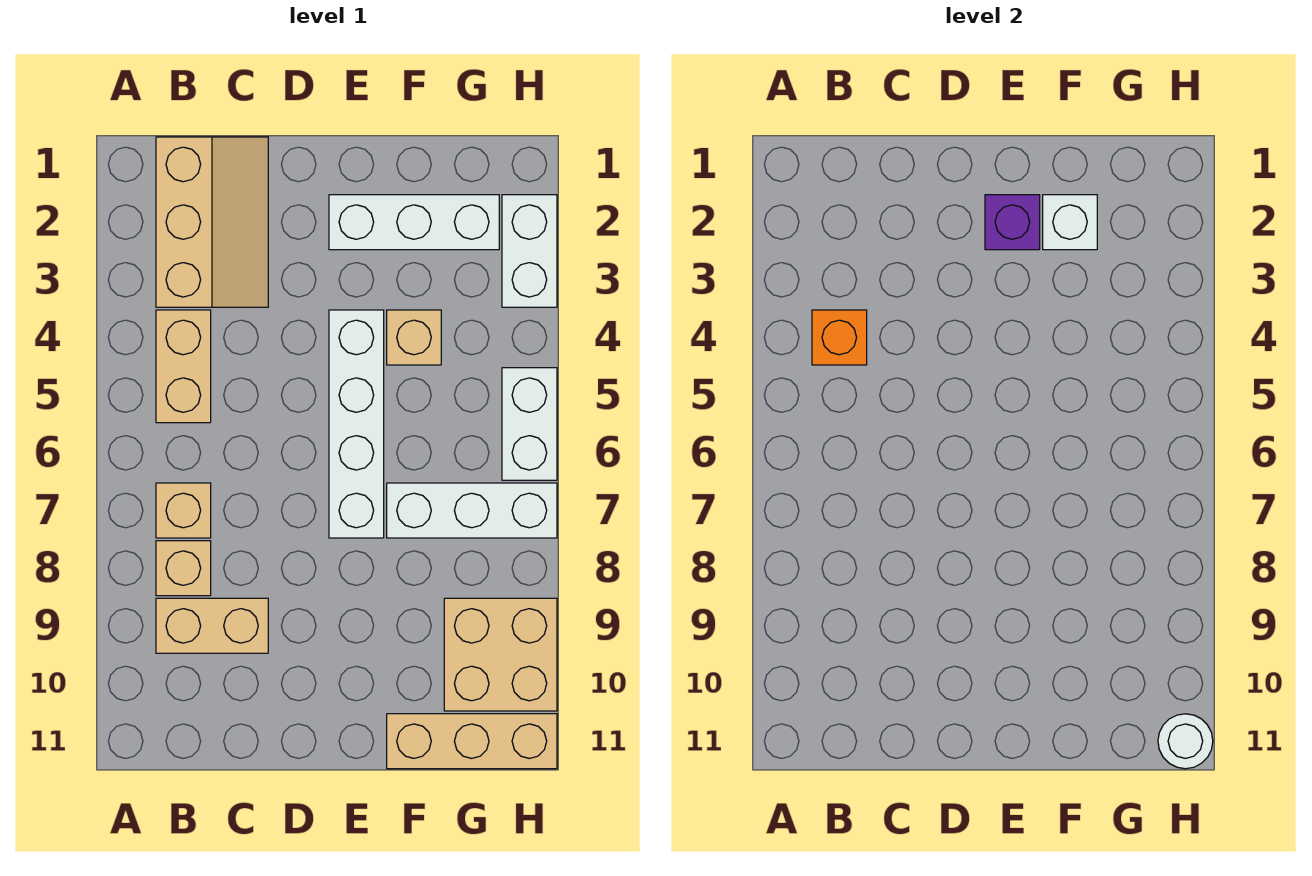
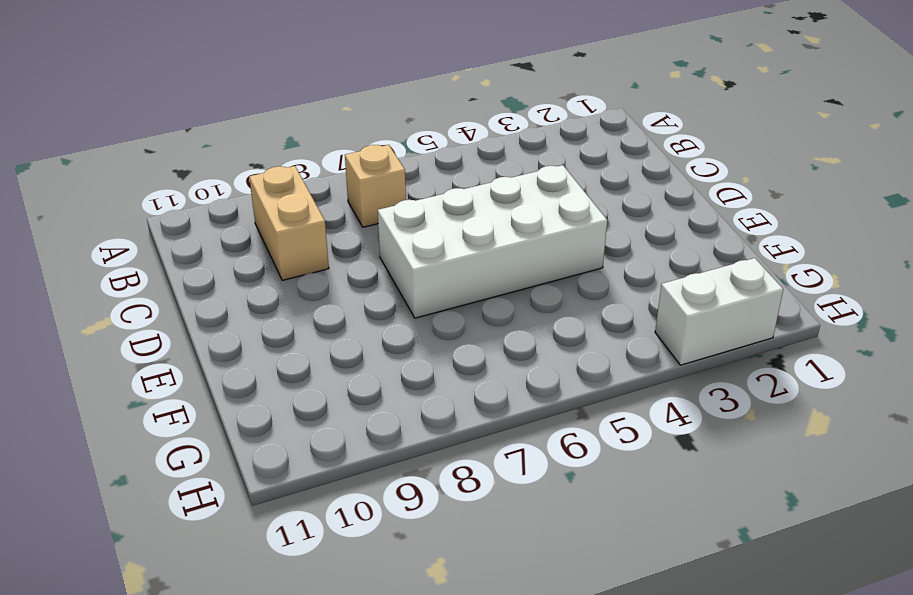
white 2x4 brick [378,165,607,318] -> white 1x4 brick [329,310,384,538]
none -> tan 2x3 slope [156,137,268,307]
none -> tan 1x2 brick [156,310,211,423]
none -> tan 1x1 brick [156,541,211,596]

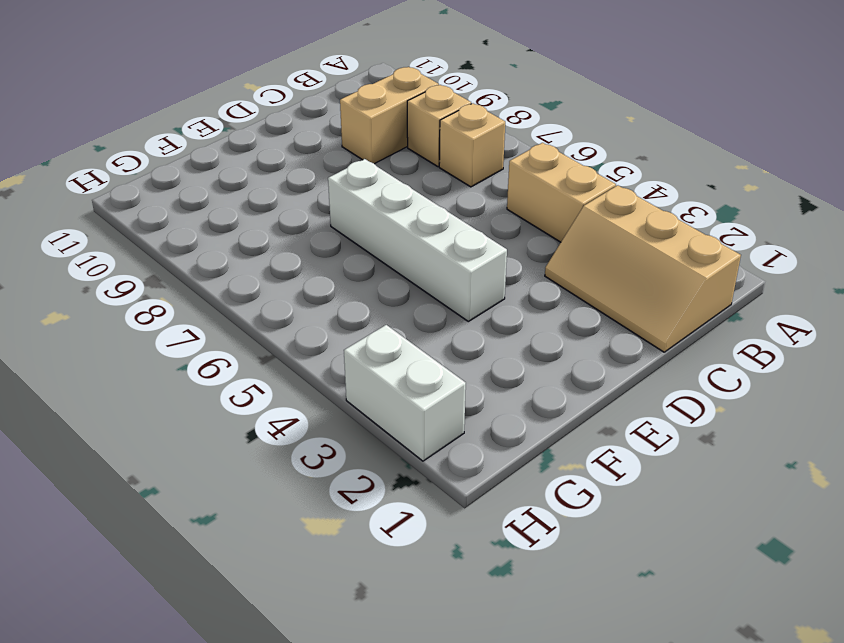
none -> white 1x3 brick [329,195,499,250]
none -> tan 1x1 brick [387,310,441,365]
none -> white 1x3 brick [387,483,557,538]

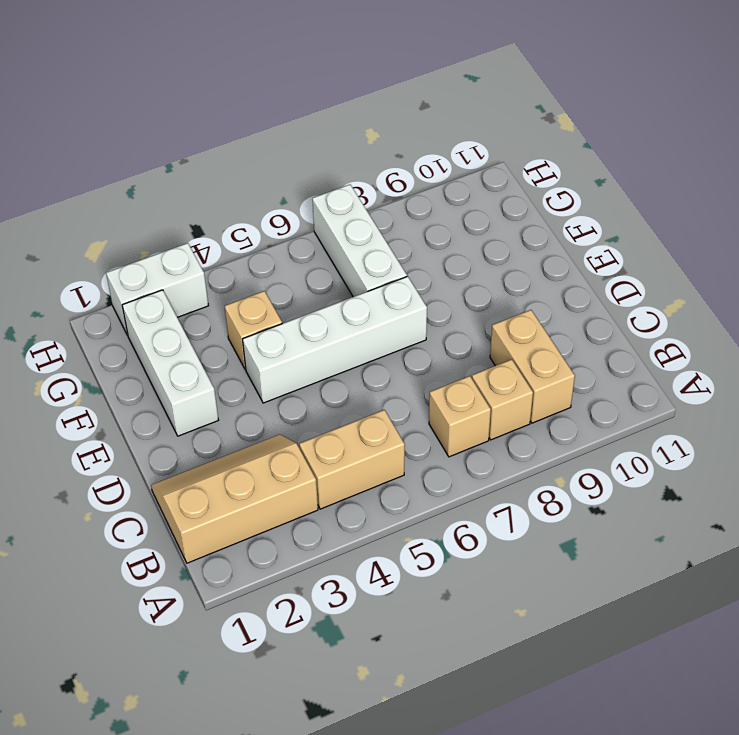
none -> tan 1x3 brick [387,714,557,769]
none -> tan 2x2 brick [444,598,557,711]
none -> white 1x2 brick [502,368,557,480]

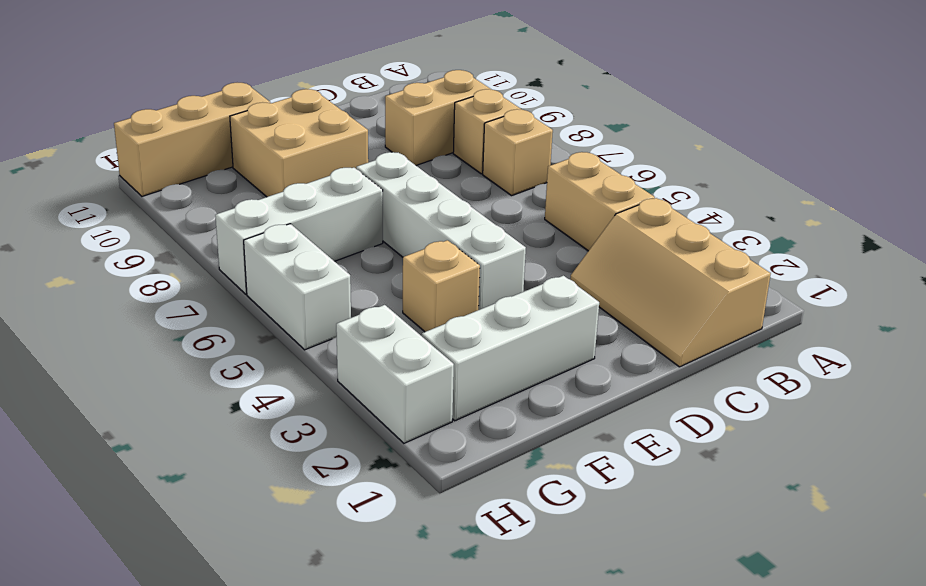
tan 2x2 brick [230,89,368,197] -> tan 2x2 brick moved to [444,598,557,711]
none -> orange 1x1 brick [812,310,867,365]
none -> purple 1x1 brick [985,195,1040,250]
none -> white 1x1 brick [1043,195,1097,250]

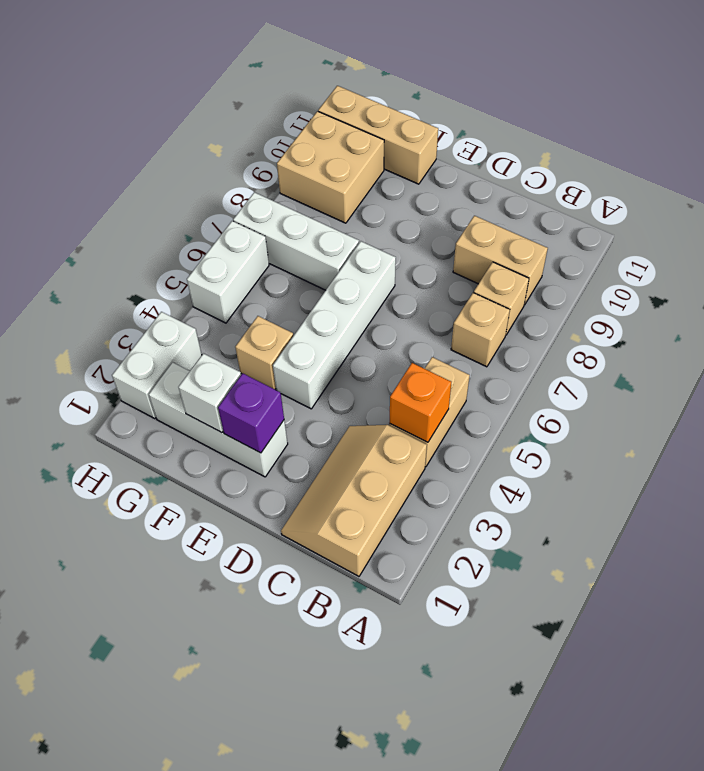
none -> white 1x1 round brick [1158,714,1213,769]

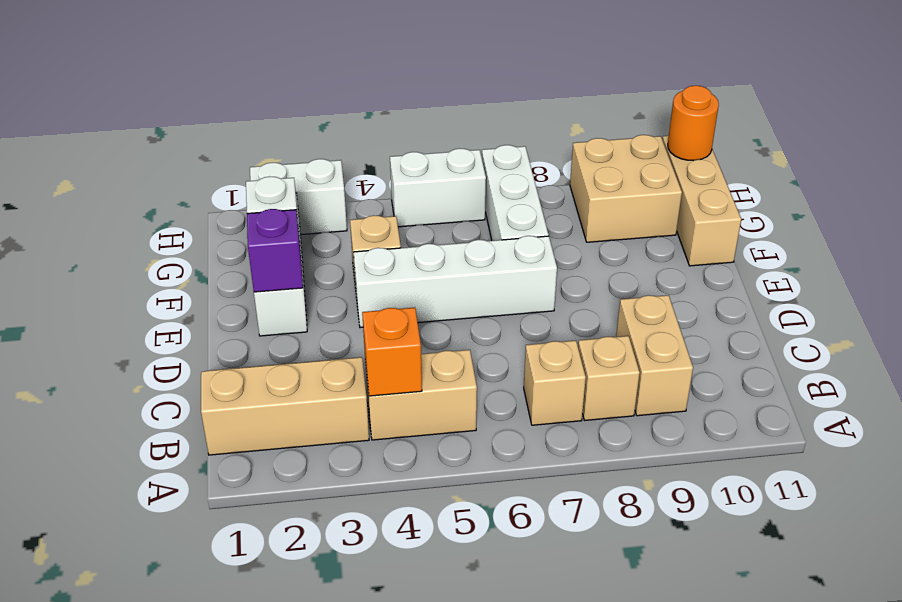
orange 1x1 round brick [668,86,719,161] -> white 1x1 round brick [1158,714,1213,769]

